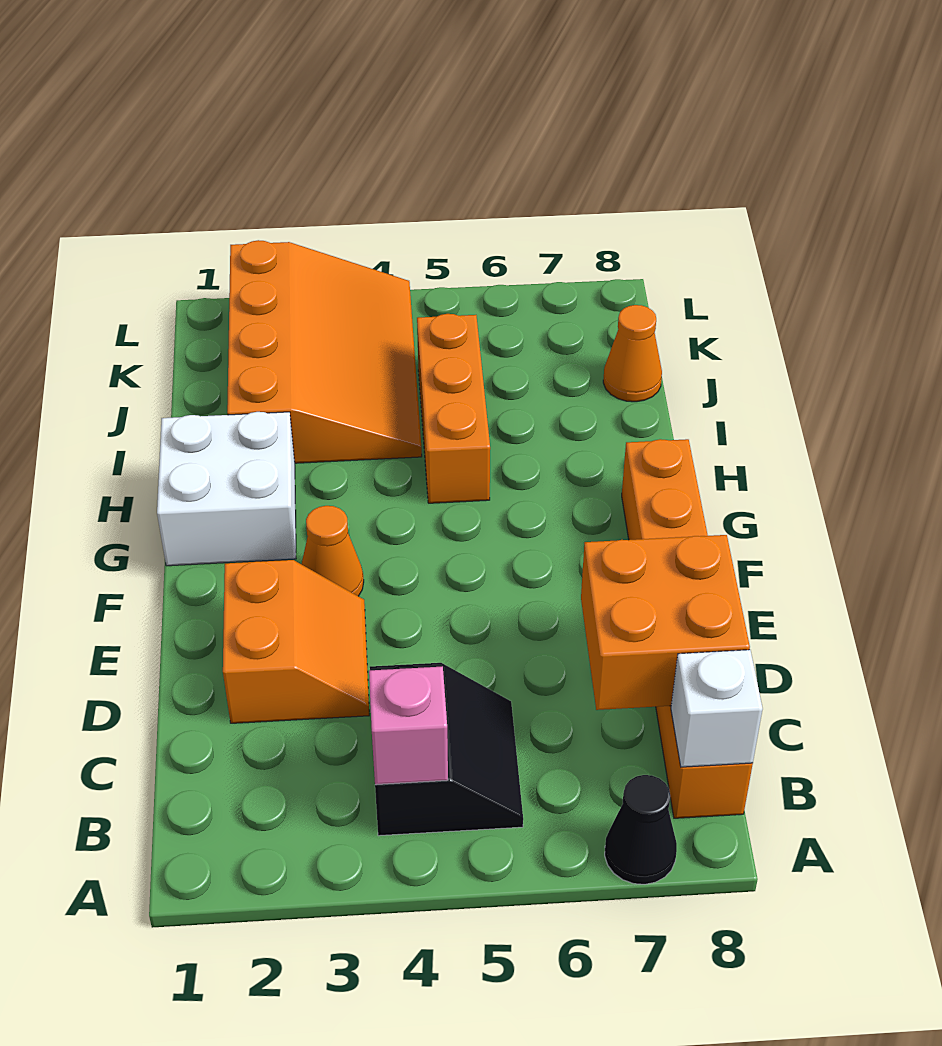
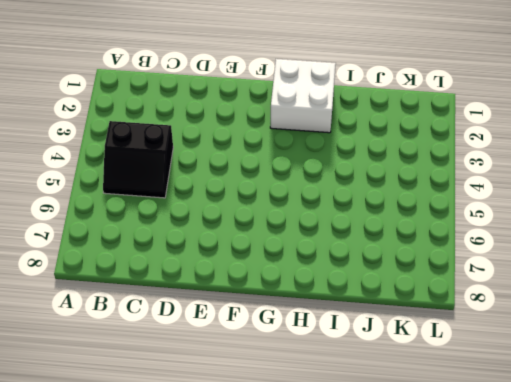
none -> black 1x1 cone [605,775,677,884]
none -> orange 1x6 brick [622,439,753,818]
none -> orange 2x2 slope [223,560,369,723]

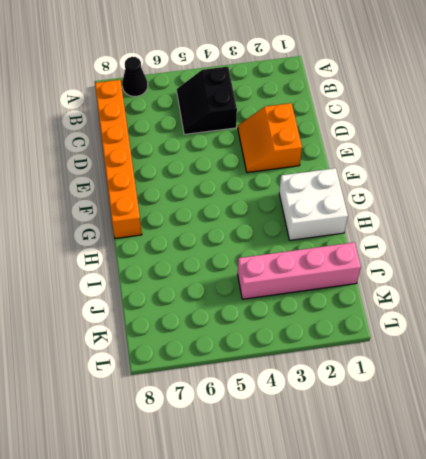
pink 1x4 brick [238,242,361,299] -> orange 3x4 slope [227,240,422,463]
none -> orange 1x1 cone [302,506,364,596]
none -> orange 1x3 brick [417,314,490,503]
none -> orange 1x1 cone [603,305,662,402]

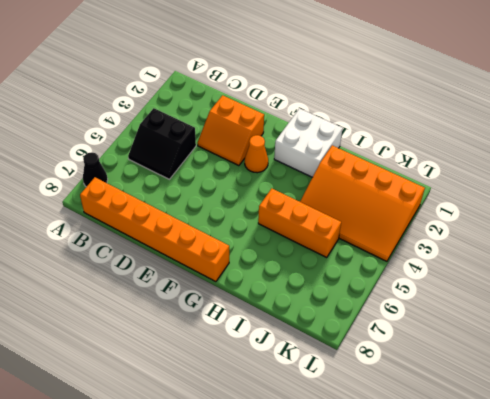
none -> orange 1x1 cone [603,305,662,402]
none -> pink 1x1 brick [369,666,448,785]
none -> white 1x1 brick [671,650,763,767]

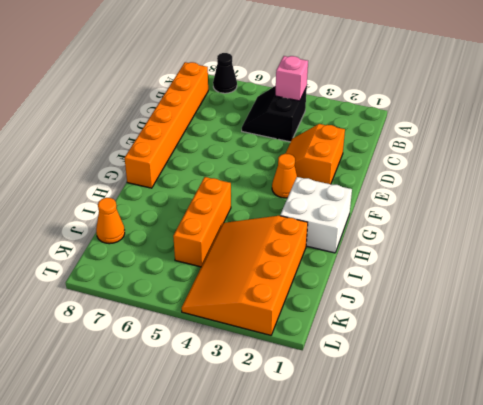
none -> white 1x1 brick [671,650,763,767]
none -> orange 2x2 brick [581,535,750,710]

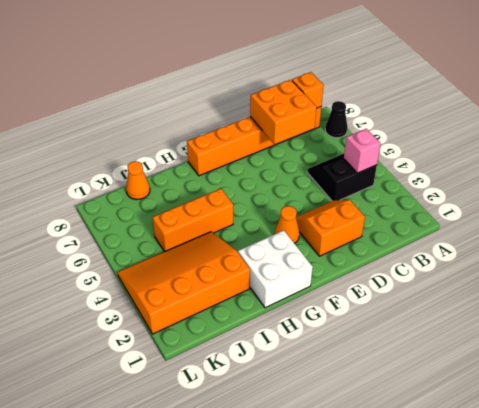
orange 1x1 brick [292,72,324,108] -> white 1x1 brick [671,650,763,767]

